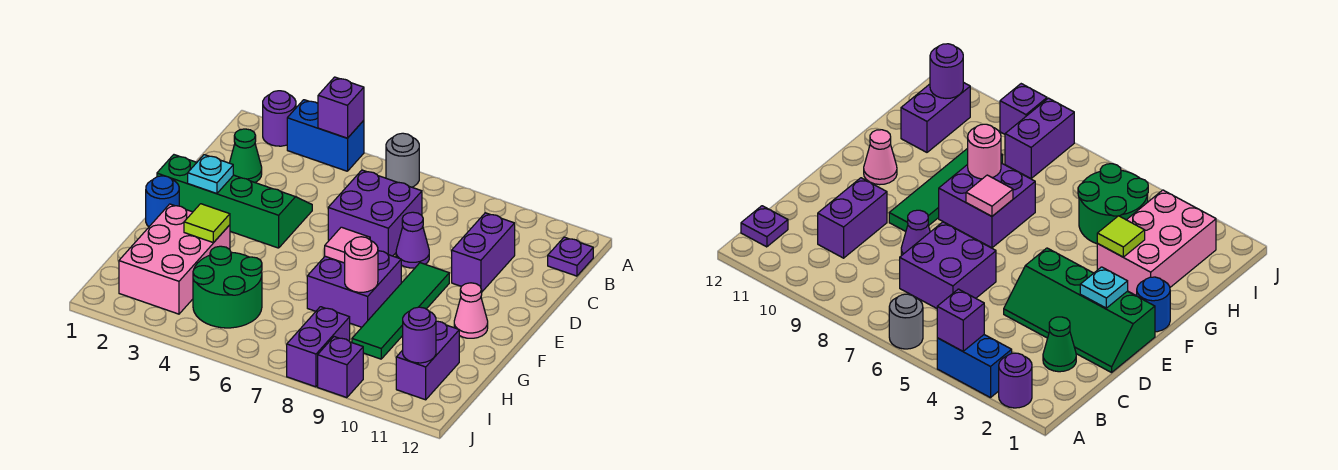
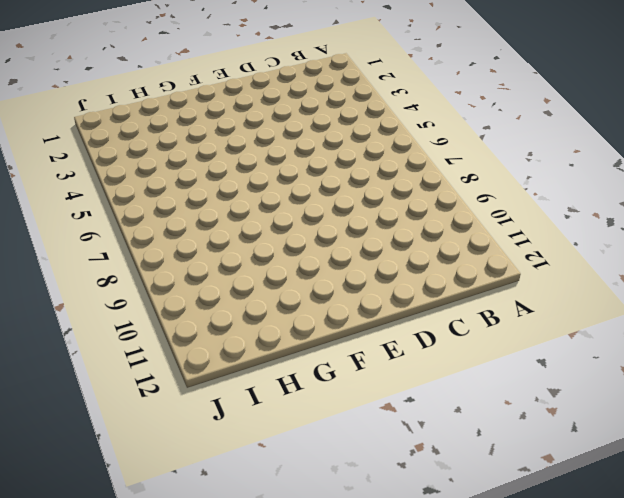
none -> purple 1x1 round brick [263,91,296,146]
none -> blue 1x2 brick [287,100,364,171]
none -> grey 1x1 round brick [386,133,419,187]

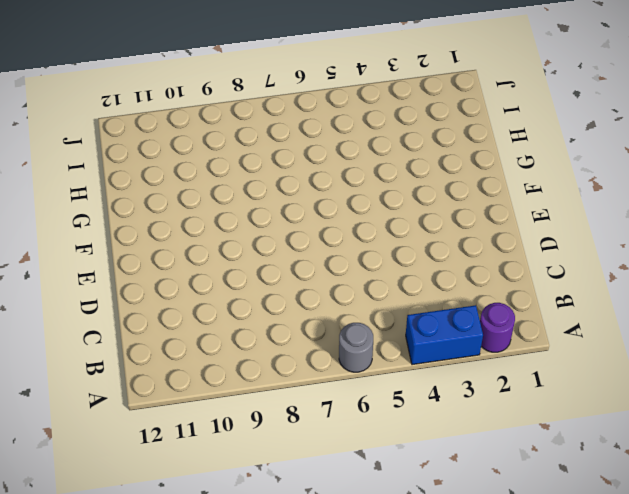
none -> purple 1x1 plate [548,237,593,276]
none -> green 1x1 cone [230,129,262,182]
none -> purple 2x2 brick [328,170,422,256]

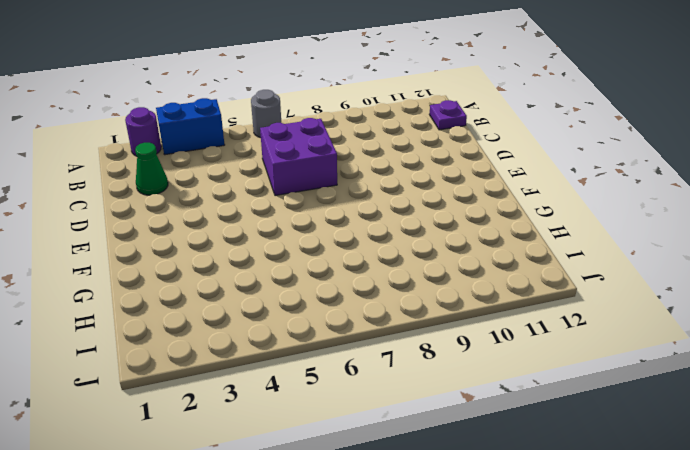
none -> purple 1x2 brick [452,213,515,292]
none -> green 2x4 slope [157,155,312,248]
none -> purple 1x1 cone [396,212,429,268]

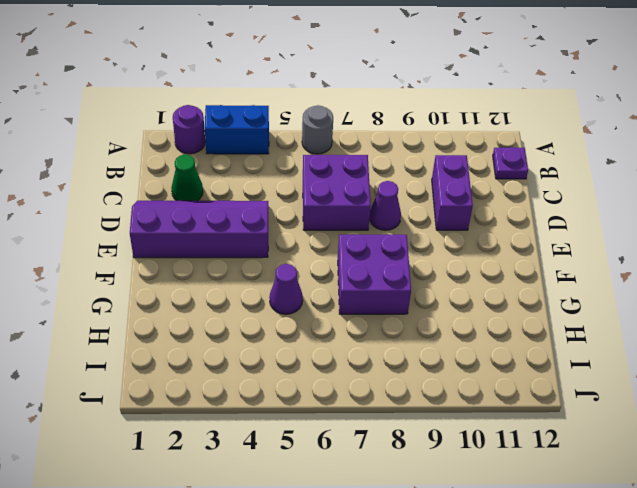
purple 2x4 slope [130,201,268,258] -> green 2x4 slope [157,155,312,248]
purple 1x1 cone [269,264,303,314] -> none
none -> green 1x4 tile [352,263,449,359]
none -> blue 1x1 round brick [146,176,179,227]
none -> pink 1x1 cone [454,283,488,338]

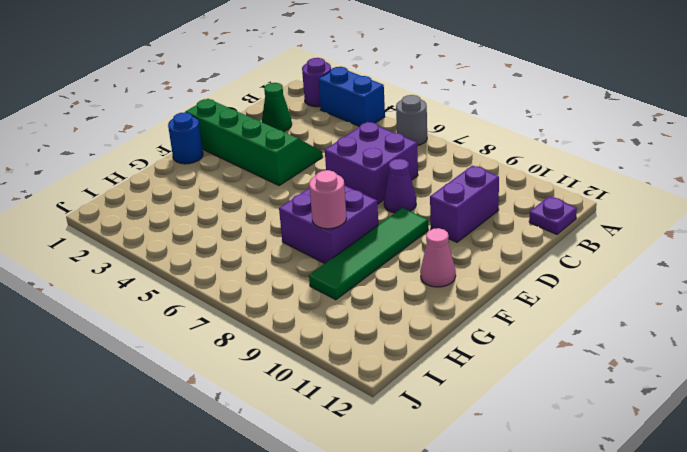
none -> pink 2x3 brick [119,204,230,314]
none -> green 2x2 round brick [193,246,262,328]
none -> purple 1x2 brick [396,321,459,400]

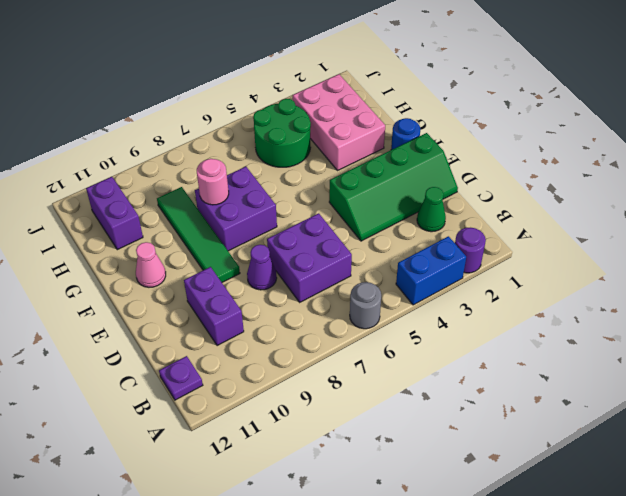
none -> purple 1x2 brick [287,307,350,387]
none -> purple 1x1 brick [318,337,363,398]
none -> purple 1x1 brick [318,77,364,138]

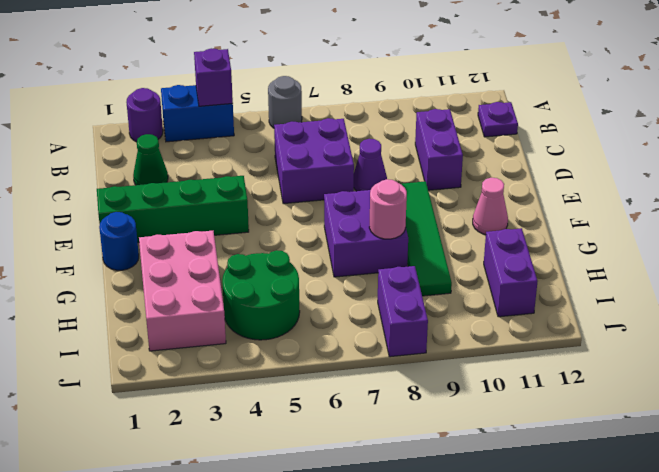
none -> purple 1x1 brick [318,337,363,398]
none -> cyan 1x1 plate [188,155,233,194]
none -> pink 1x1 tile [325,227,370,263]

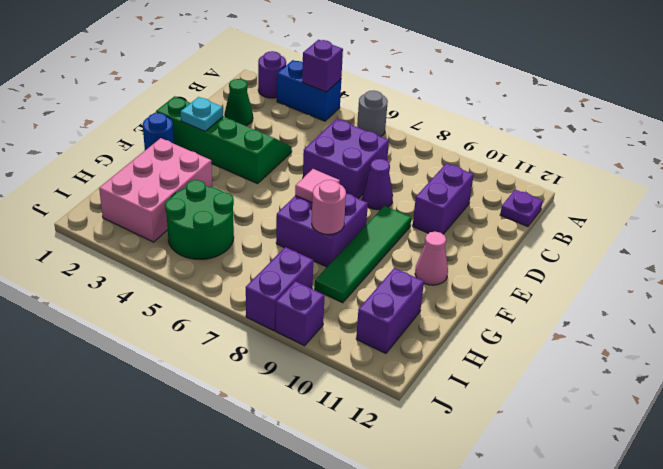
none -> lime 1x1 tile [184,204,230,243]
none -> purple 1x1 round brick [403,307,436,363]

